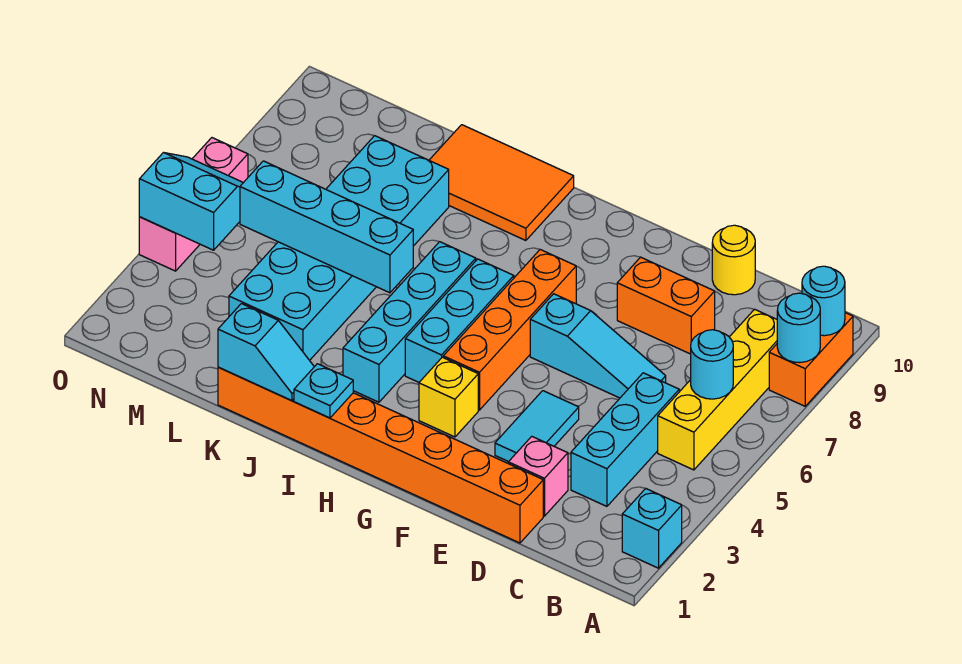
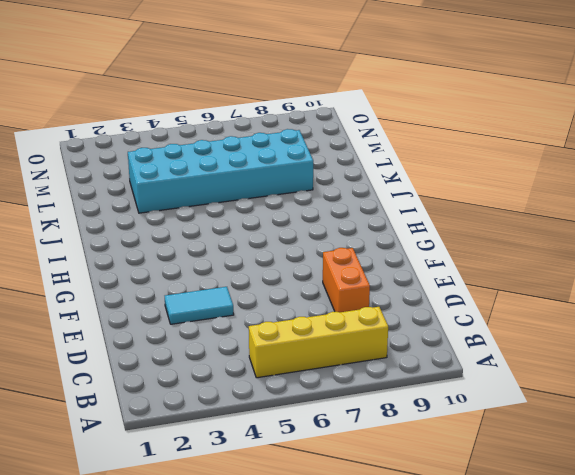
none -> cyan 1x1 brick [622,488,682,568]
none -> orange 1x2 brick [769,313,853,406]
none -> cyan 1x3 brick [571,373,679,506]

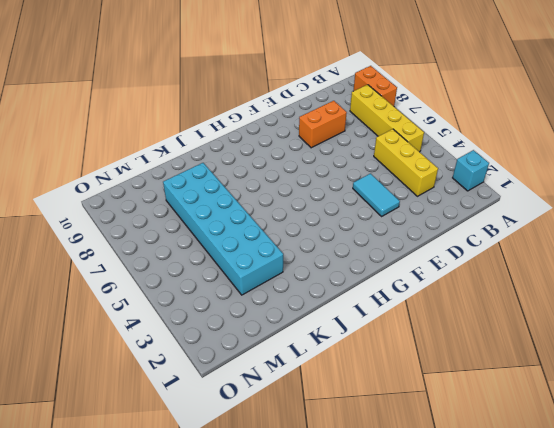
yellow 1x3 brick [374,129,438,196] -> cyan 1x3 brick [571,373,679,506]
none -> orange 1x8 brick [218,367,543,543]
none -> pink 1x1 brick [508,436,568,516]
none -> cyan 1x3 slope [530,294,666,398]

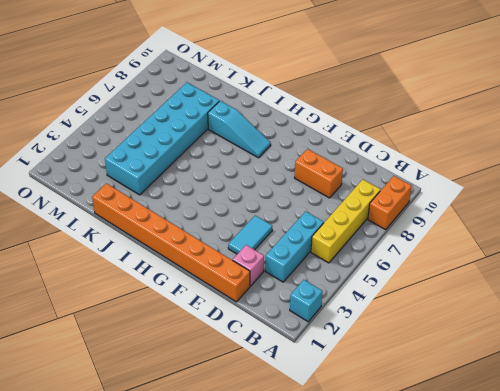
cyan 1x3 slope [208,101,271,158] -> cyan 1x3 slope moved to [530,294,666,398]
none -> yellow 1x1 round brick [712,225,755,295]
none -> yellow 1x1 brick [419,357,478,437]
none -> orange 1x4 brick [443,250,576,410]

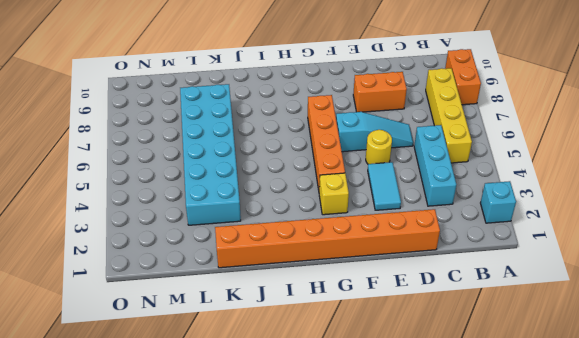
yellow 1x1 round brick [366,130,392,164] -> yellow 1x1 round brick moved to [712,225,755,295]
none -> pink 1x1 brick [508,436,568,516]
none -> cyan 1x3 brick [405,259,514,382]
none -> cyan 1x4 brick [343,242,476,402]

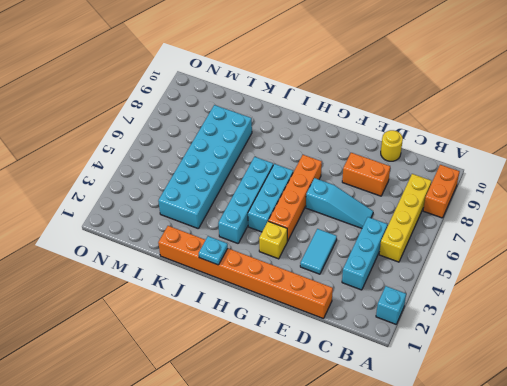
none -> pink 1x1 brick [508,436,568,516]
none -> orange 2x3 tile [429,125,574,241]
none -> pink 1x3 brick [139,138,248,271]

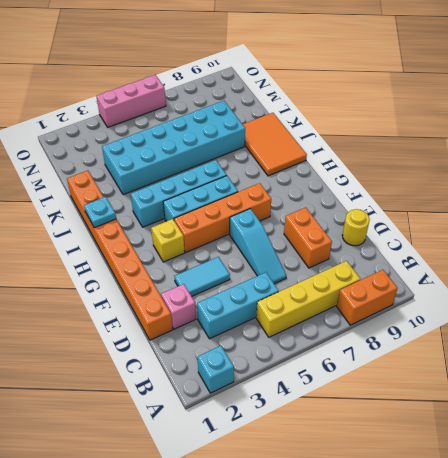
none -> cyan 1x1 round brick [777,293,820,363]
none -> cyan 1x1 round brick [802,266,845,336]
none -> cyan 1x1 round brick [691,330,733,399]

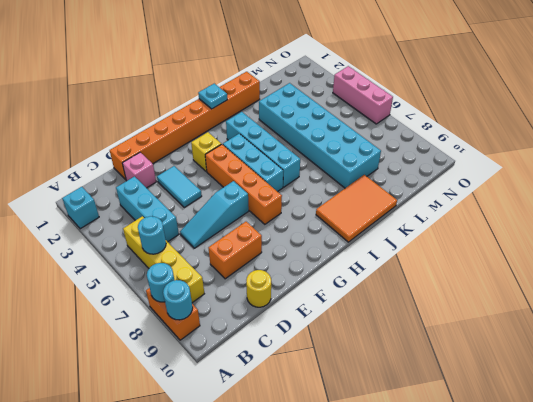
none -> cyan 1x2 slope [218,304,314,401]
none -> cyan 1x4 brick [240,161,413,293]
none -> cyan 2x2 slope [139,153,243,250]

